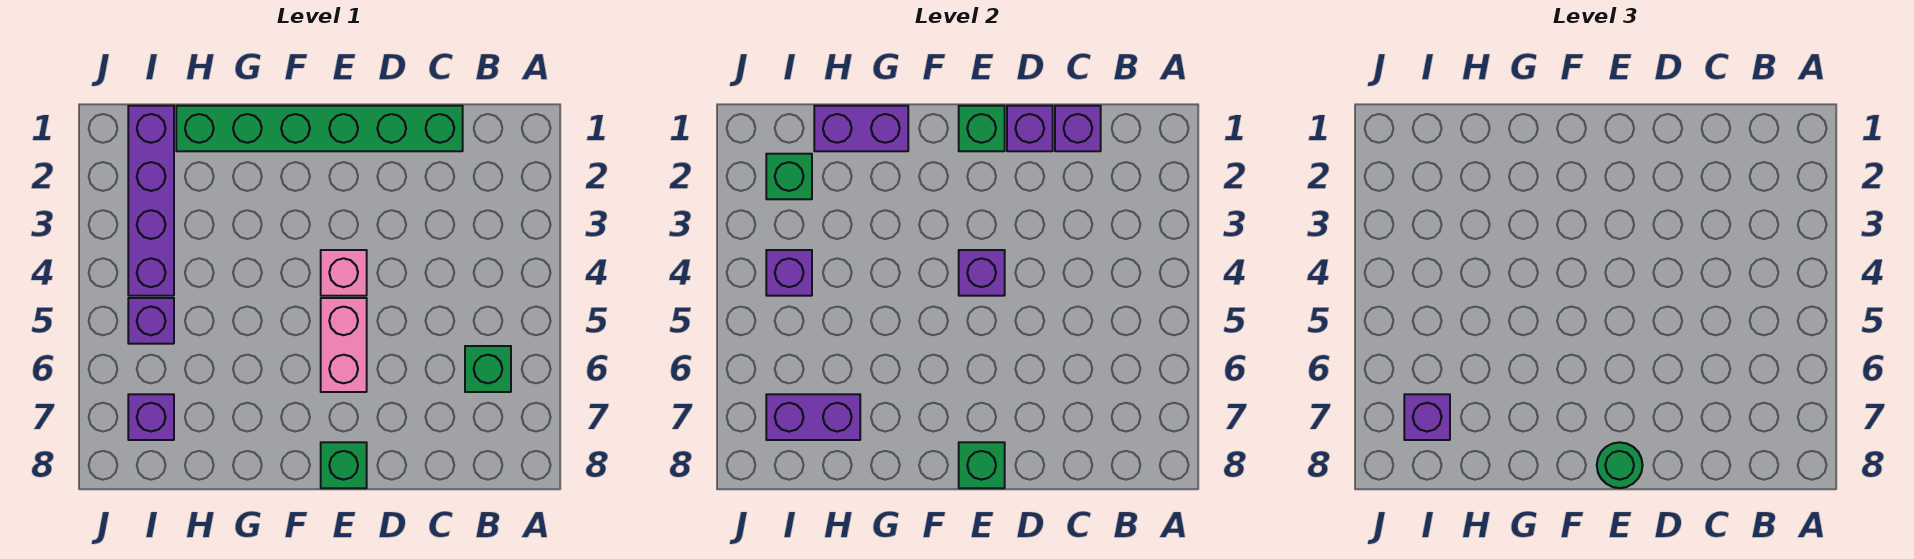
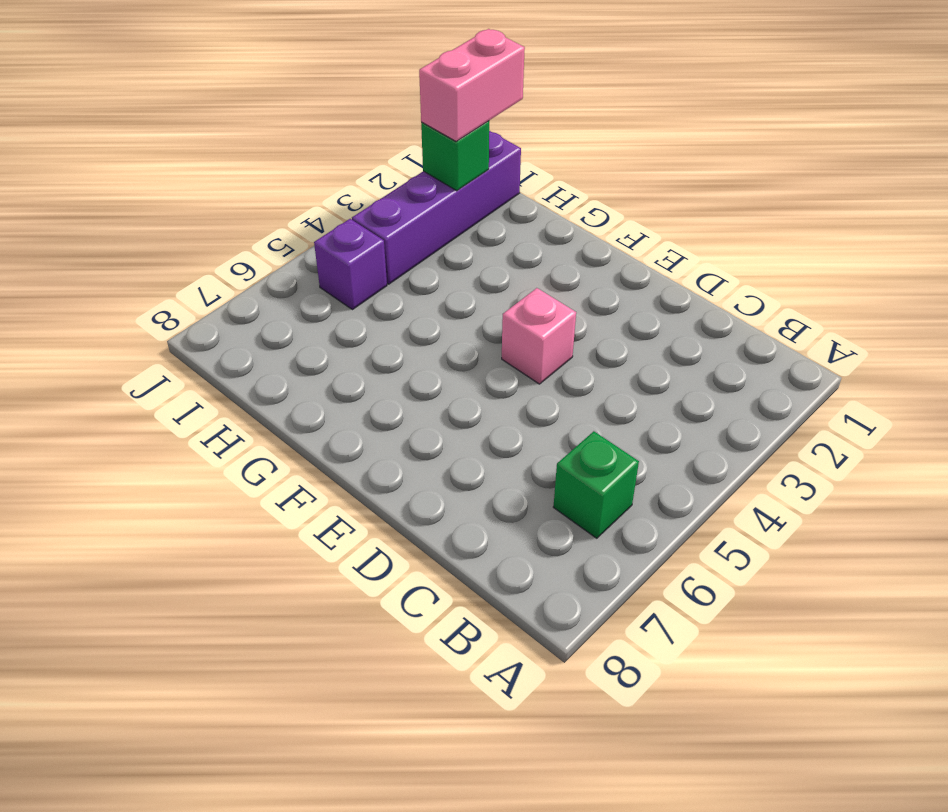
pink 1x2 brick [419,29,525,141] -> pink 1x2 brick moved to [321,298,367,392]
none -> green 1x6 brick [176,106,463,151]
none -> green 1x1 brick [321,442,367,488]
none -> purple 1x1 brick [128,394,174,440]

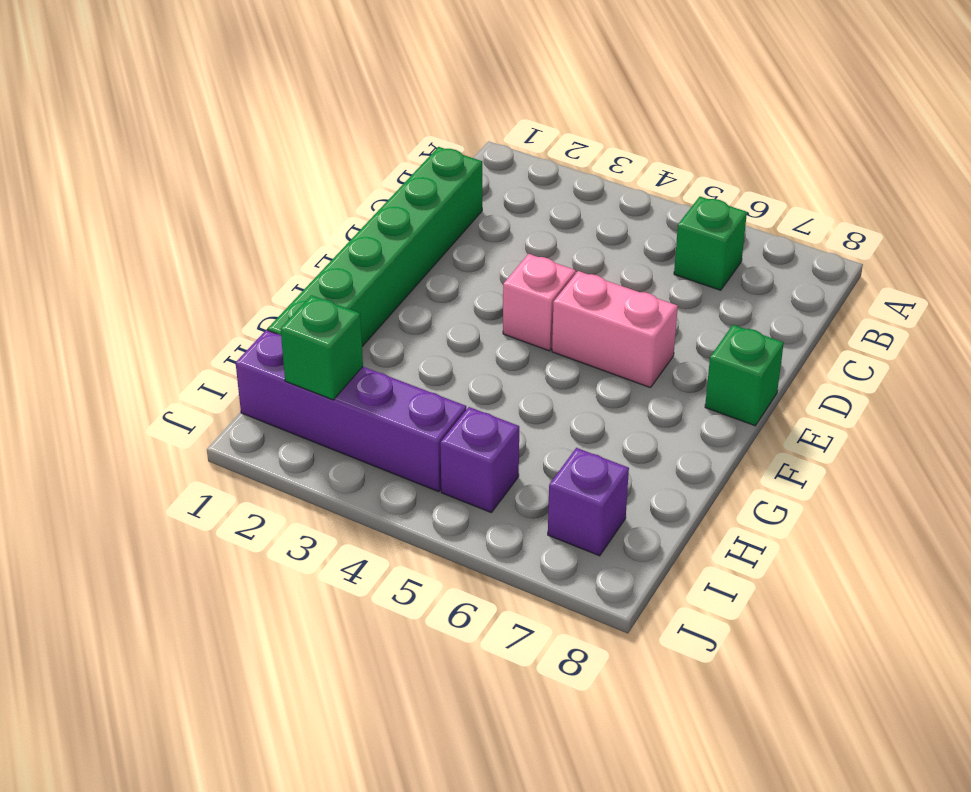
none -> purple 1x1 brick [1055,106,1101,151]
none -> purple 1x1 brick [1007,106,1053,151]
none -> green 1x1 brick [959,106,1005,151]

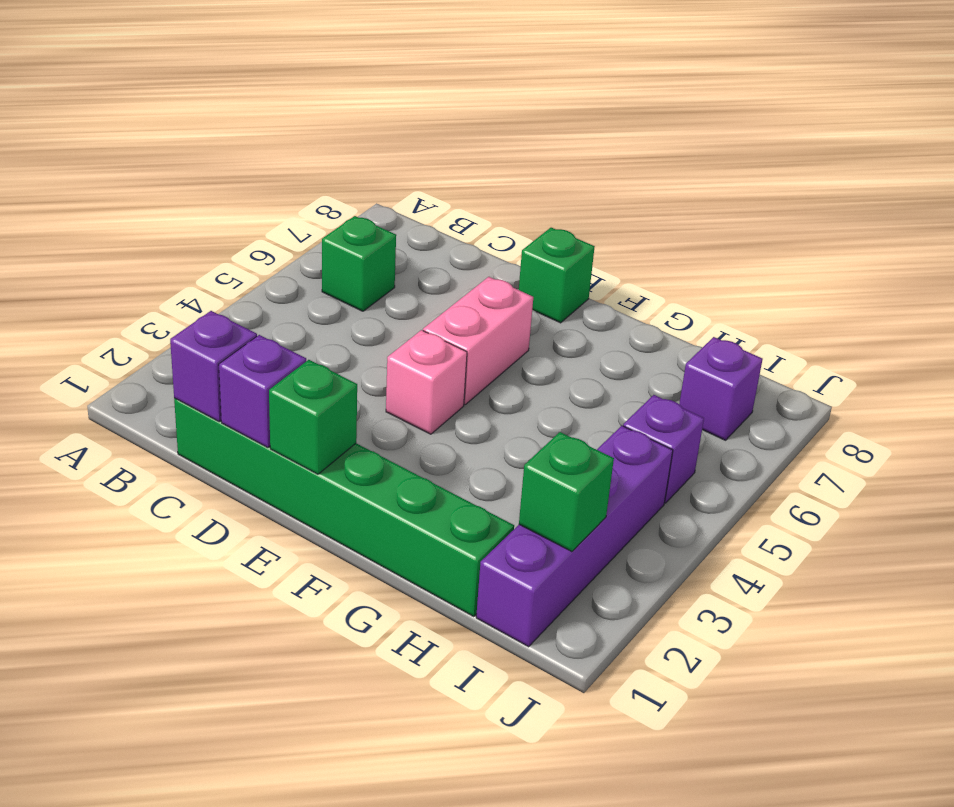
none -> purple 1x1 brick [959,250,1005,296]
none -> green 1x1 brick [959,442,1005,488]
none -> purple 1x2 brick [814,106,908,151]

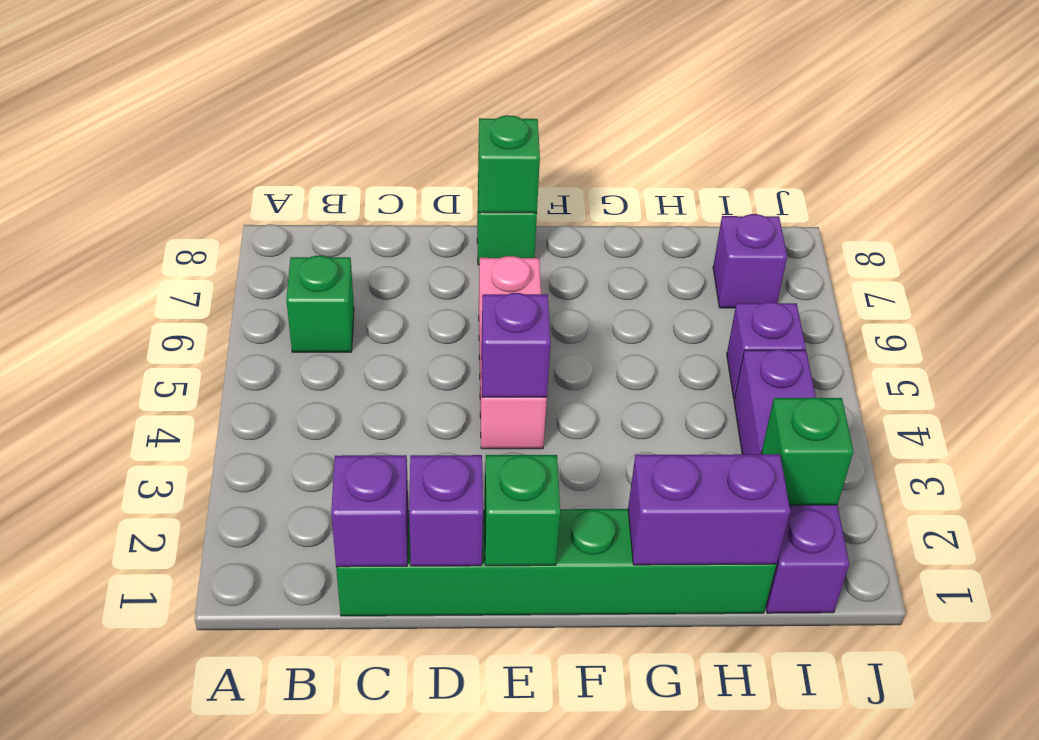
none -> purple 1x2 brick [766,394,860,440]
none -> purple 1x1 brick [766,250,812,296]
none -> green 1x1 round brick [1597,442,1643,488]

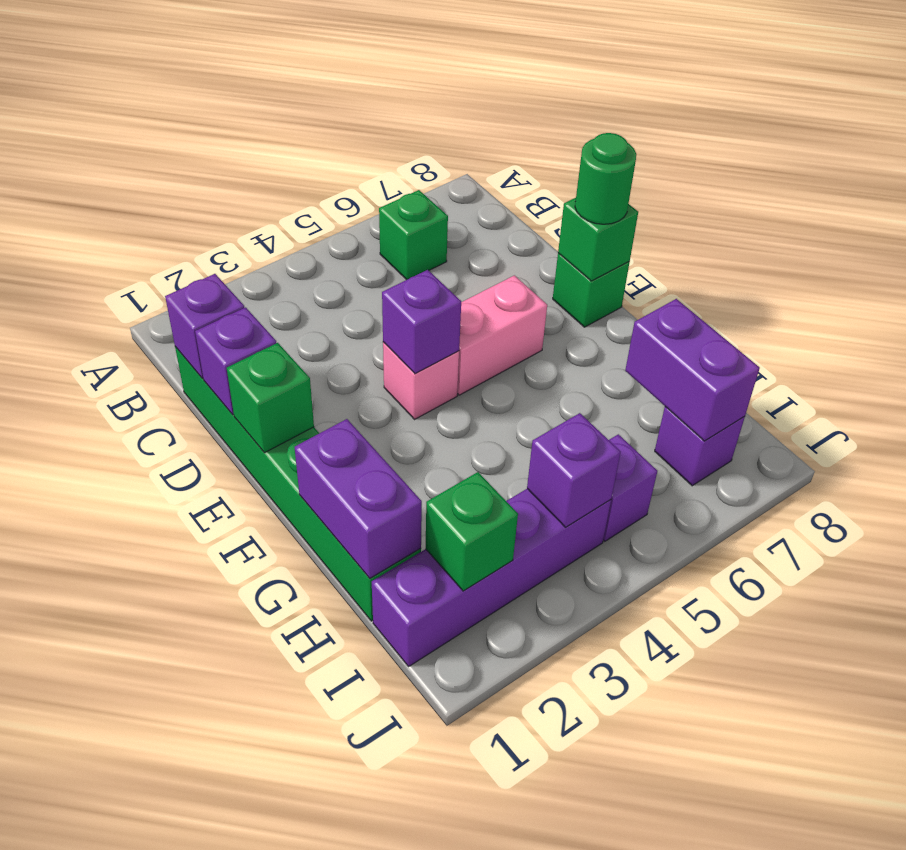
none -> purple 1x1 brick [1404,394,1450,440]

